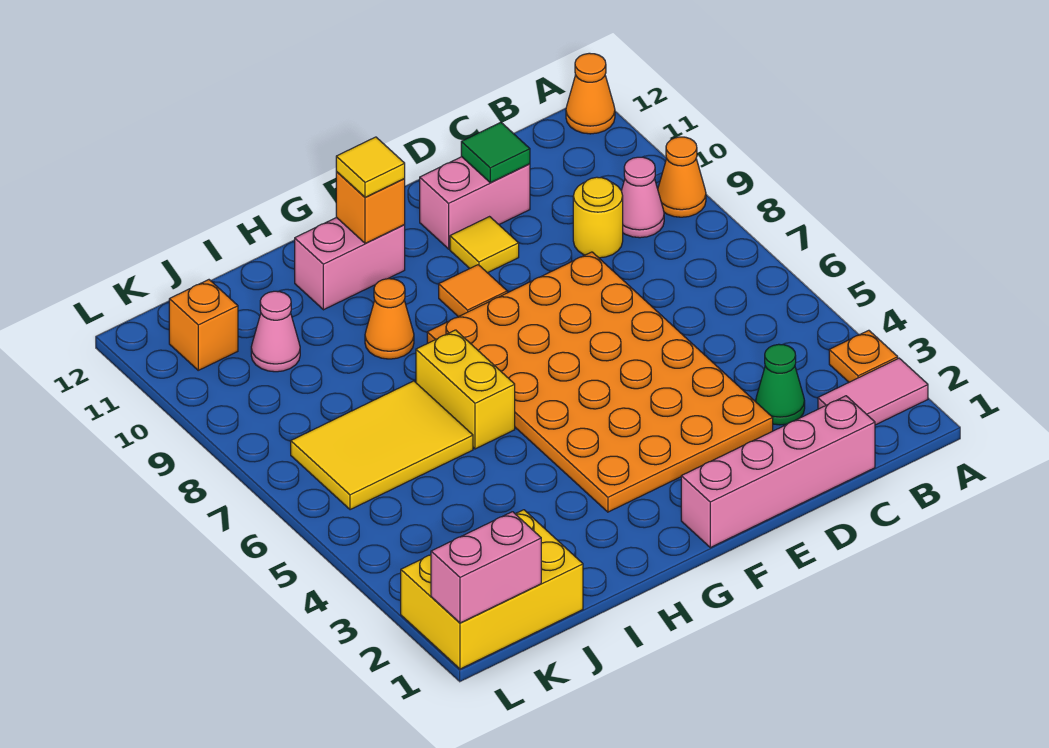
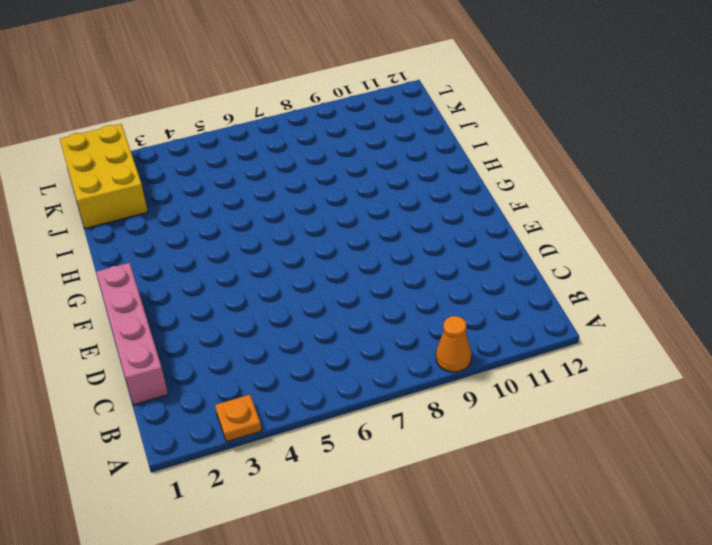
none -> pink 1x2 tile [818,358,928,425]
none -> orange 1x1 cone [566,53,615,134]
none -> pink 1x1 cone [621,157,664,238]

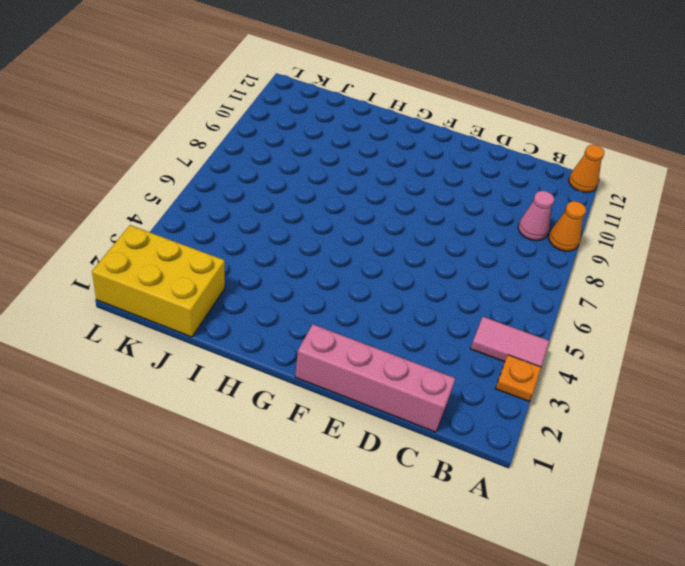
pink 1x2 tile [471,317,549,367] -> pink 1x2 tile moved to [818,358,928,425]
none -> green 1x1 cone [756,344,805,425]
none -> yellow 1x1 round brick [573,177,623,258]
none -> orange 4x6 plate [427,252,773,512]

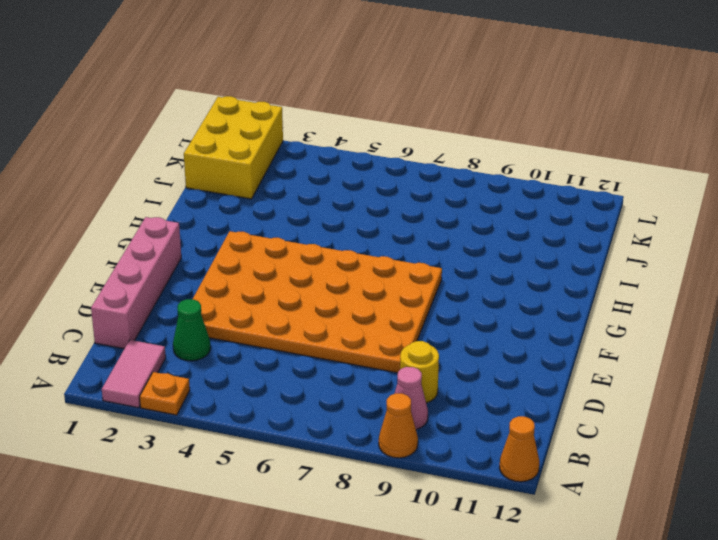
none -> pink 1x2 brick [420,157,530,249]
none -> yellow 1x1 tile [450,217,519,273]
none -> orange 1x1 tile [439,265,507,317]

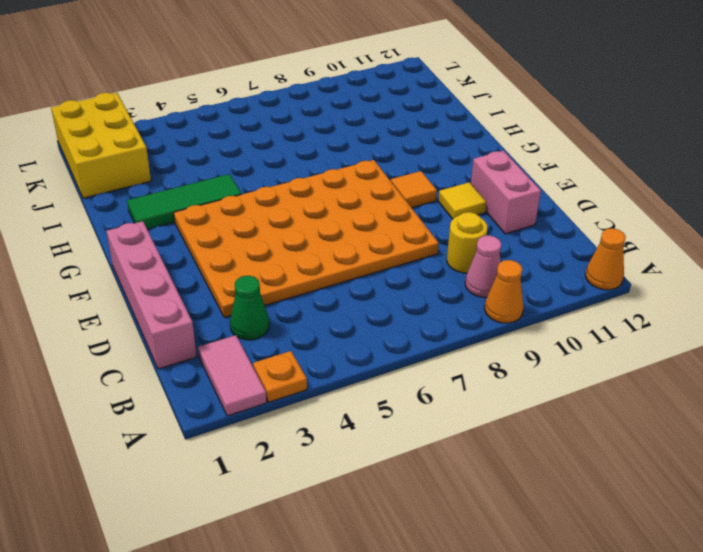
green 1x3 tile [127,174,241,229] -> none
none -> pink 1x2 brick [295,217,405,310]
none -> yellow 1x2 brick [416,330,515,449]
none -> orange 1x1 cone [365,279,414,359]

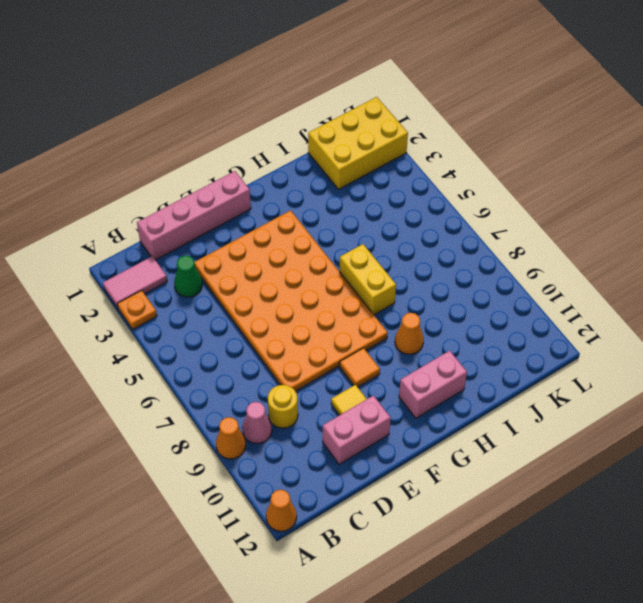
none -> yellow 2x3 tile [291,381,473,510]
none -> pink 1x1 cone [251,291,300,372]
none -> orange 1x1 brick [169,280,238,370]

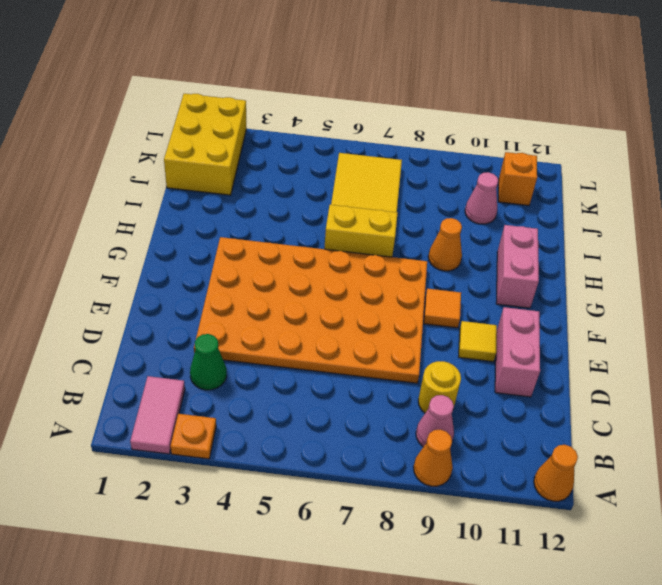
none -> pink 1x4 brick [681,396,875,548]
none -> green 1x1 tile [461,122,530,183]
none -> orange 1x1 brick [336,172,405,243]

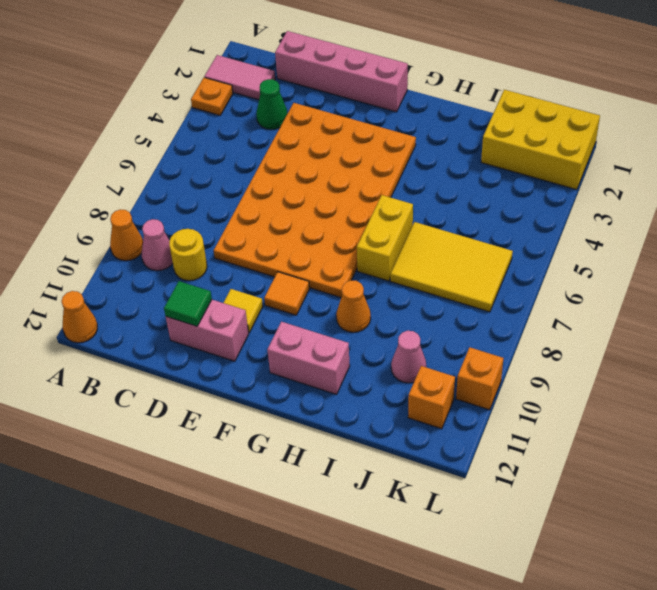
orange 1x1 brick [456,347,504,410] -> orange 1x1 brick moved to [336,172,405,243]
none -> pink 1x2 brick [431,512,541,623]
none -> yellow 1x1 tile [336,137,405,198]

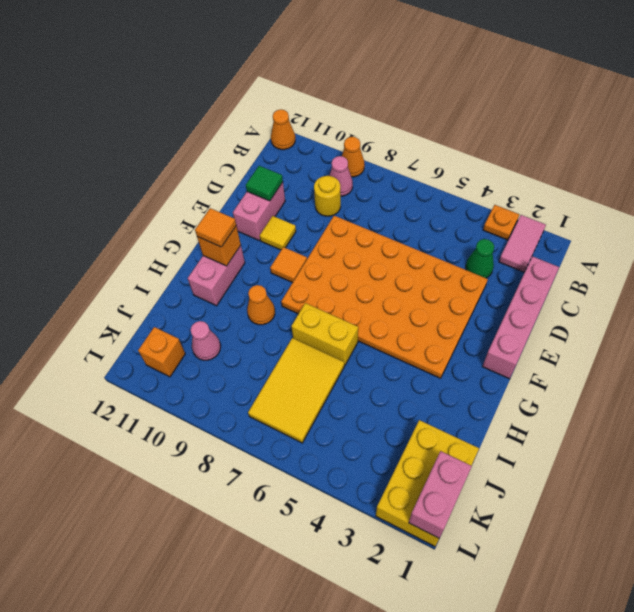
orange 1x1 tile [195,208,236,247] -> yellow 1x1 tile [336,137,405,198]

